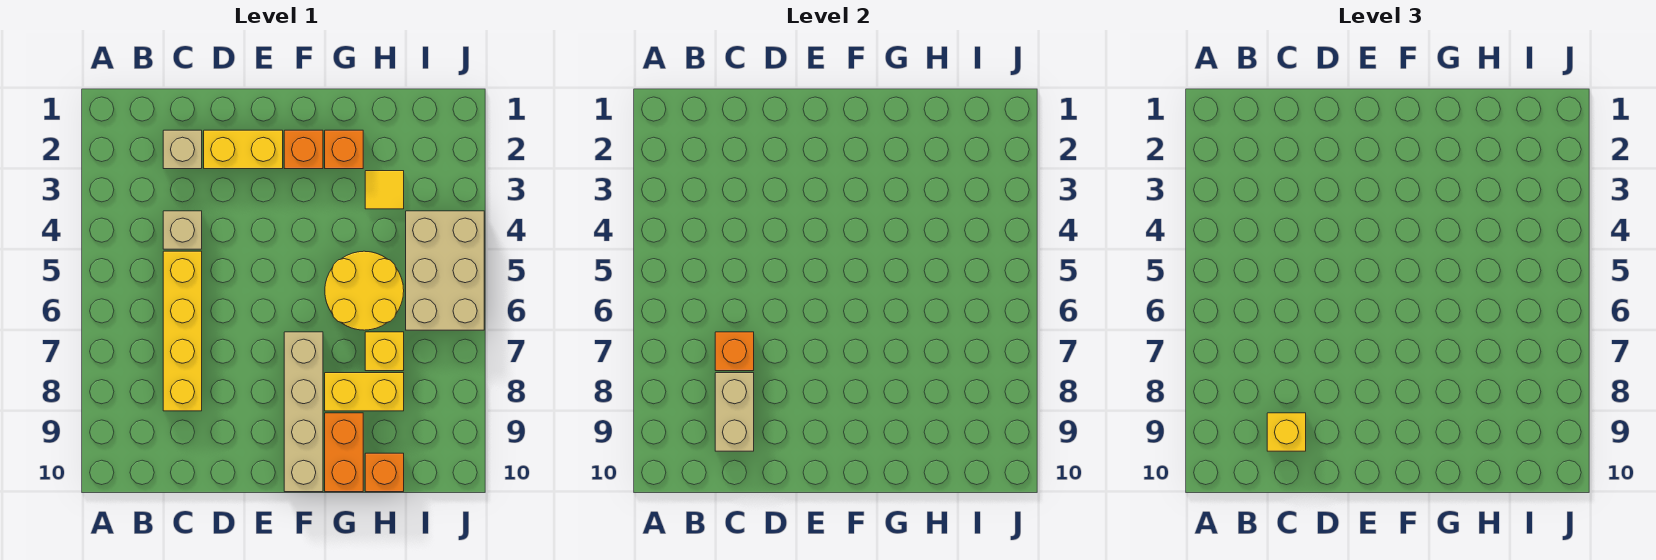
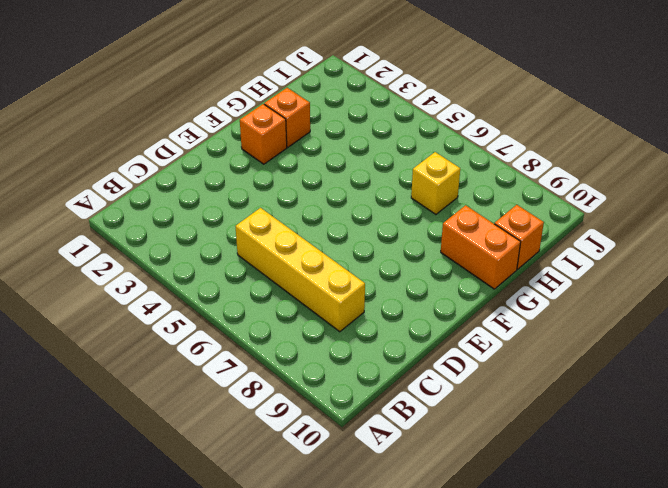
none -> tan 1x1 brick [163,130,202,169]
none -> tan 1x1 brick [163,211,202,249]
none -> yellow 1x2 brick [204,130,283,169]

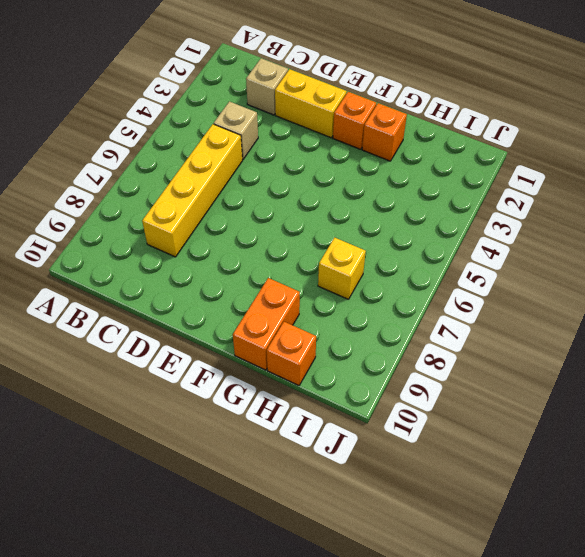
none -> tan 1x4 brick [284,332,323,492]
none -> yellow 2x2 round brick [325,251,404,330]
none -> yellow 1x2 brick [325,373,404,411]

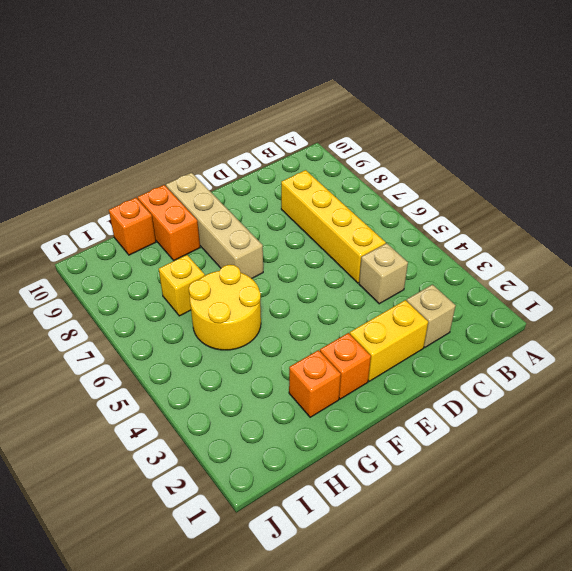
none -> yellow 1x2 brick [325,373,404,411]
none -> yellow 1x1 tile [365,171,404,209]
none -> tan 2x3 brick [406,211,484,330]

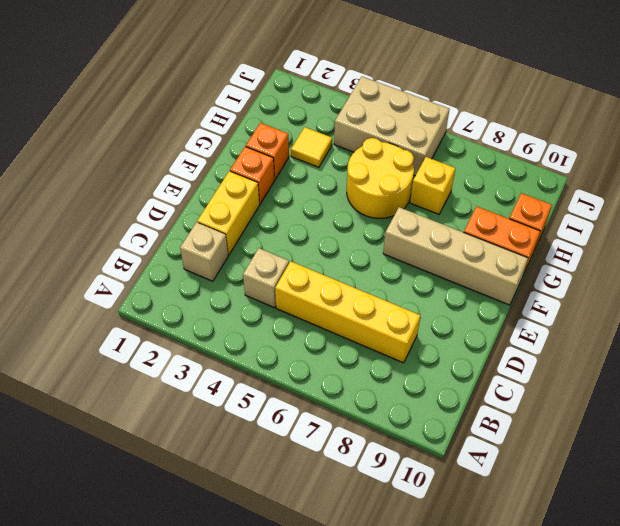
none -> yellow 1x2 brick [325,373,404,411]
none -> orange 1x1 brick [715,332,754,371]
none -> tan 1x2 brick [715,373,754,451]

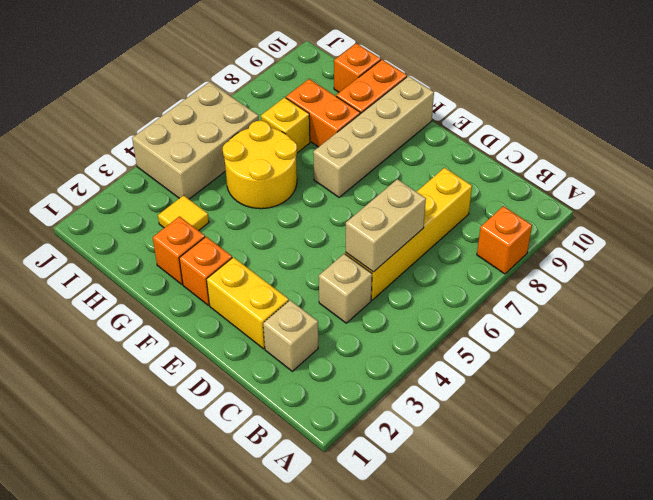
orange 1x1 brick [477,206,532,274] -> orange 1x1 brick moved to [715,332,754,371]
tan 1x2 brick [346,179,426,272] -> tan 1x2 brick moved to [715,373,754,451]
orange 1x2 brick [286,79,360,147] -> yellow 1x2 brick [325,373,404,411]
none -> yellow 1x1 brick [1267,413,1306,451]

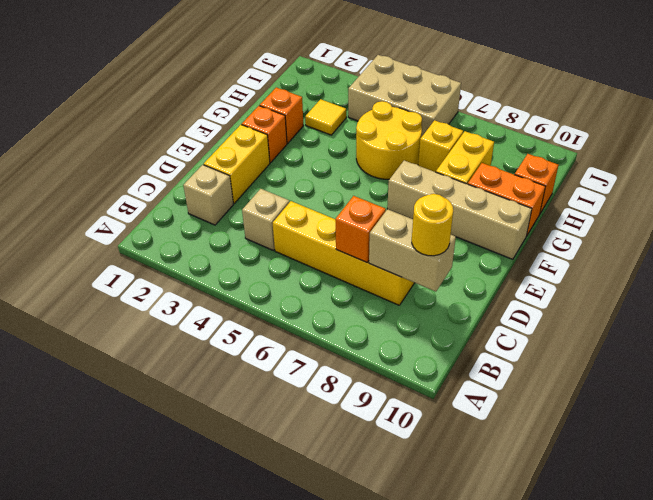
yellow 1x1 round brick [412,194,453,256] -> yellow 1x1 brick [1267,413,1306,451]

